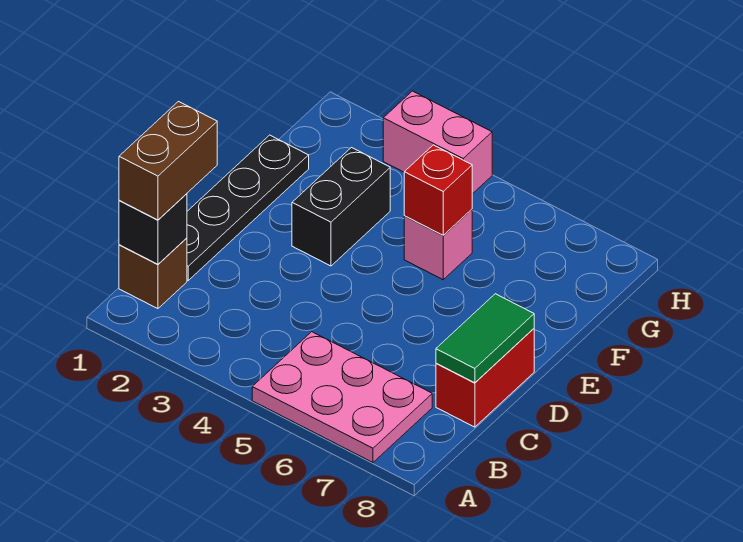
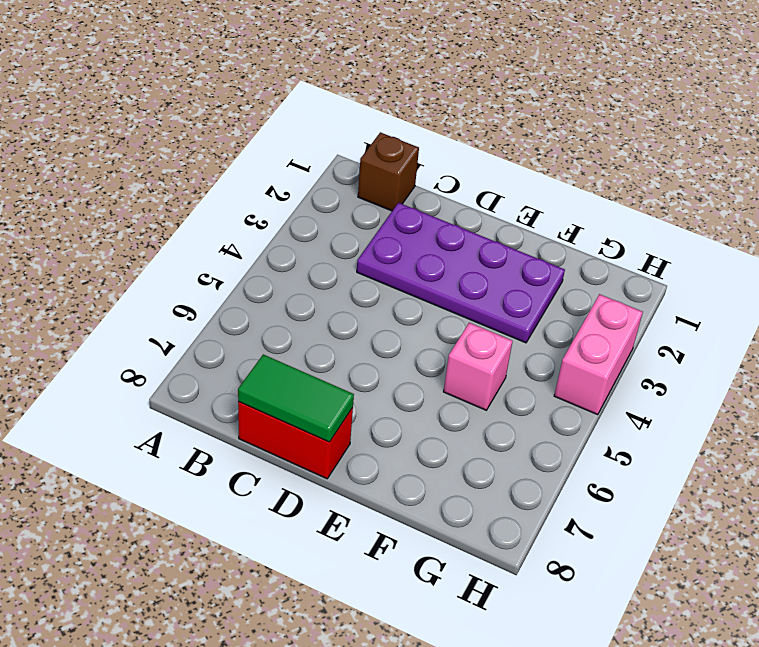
purple 2x4 plate [357,203,565,343] -> black 1x2 brick [292,148,390,266]
none -> pink 2x3 plate [252,332,432,462]
none -> black 1x4 plate [187,135,309,280]

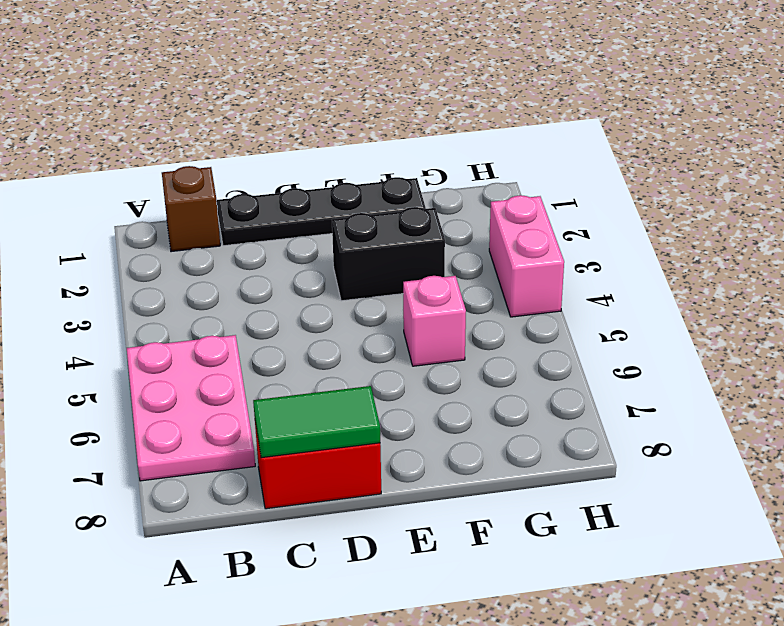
none -> black 1x1 brick [119,194,187,264]
none -> red 1x1 brick [404,145,472,235]

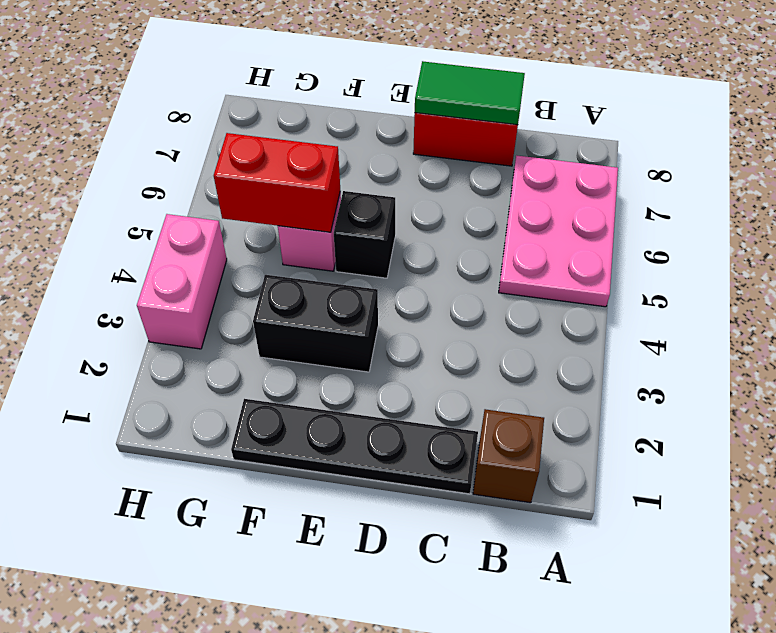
black 1x1 brick [334,191,395,278] -> black 1x1 brick moved to [119,194,187,264]
red 1x2 brick [213,133,340,232] -> red 1x1 brick [404,145,472,235]
none -> brown 1x2 brick [119,102,217,220]

